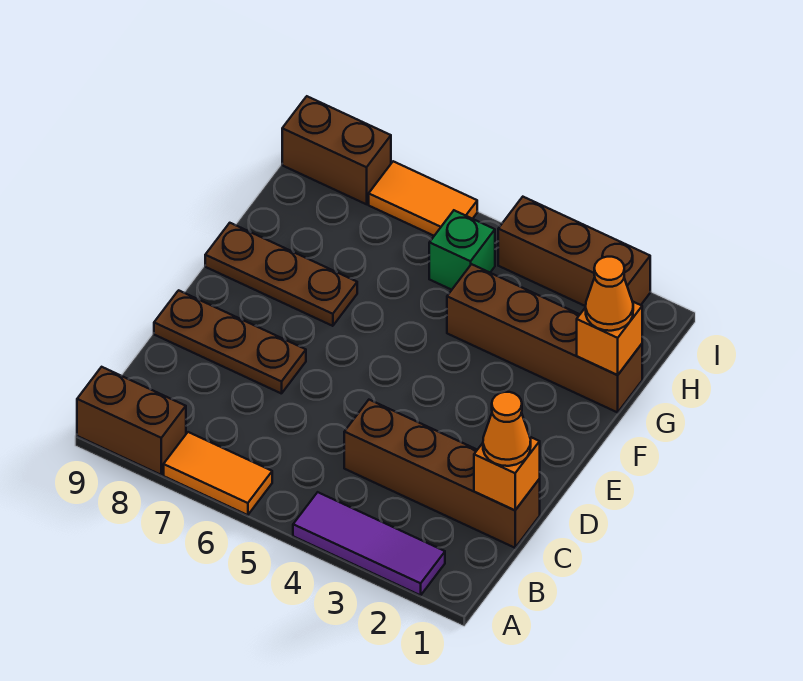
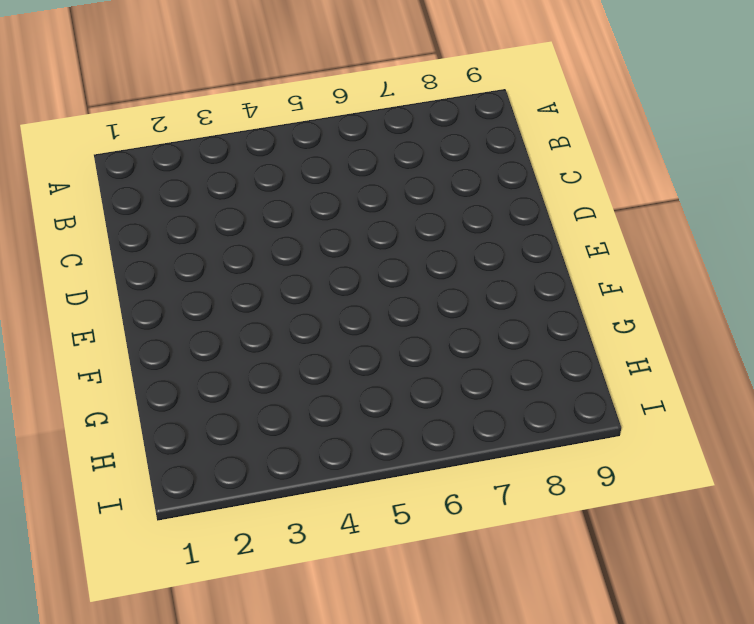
none -> purple 1x3 tile [293,492,445,595]
none -> orange 1x2 tile [164,432,272,515]
none -> brown 1x2 brick [77,367,186,475]

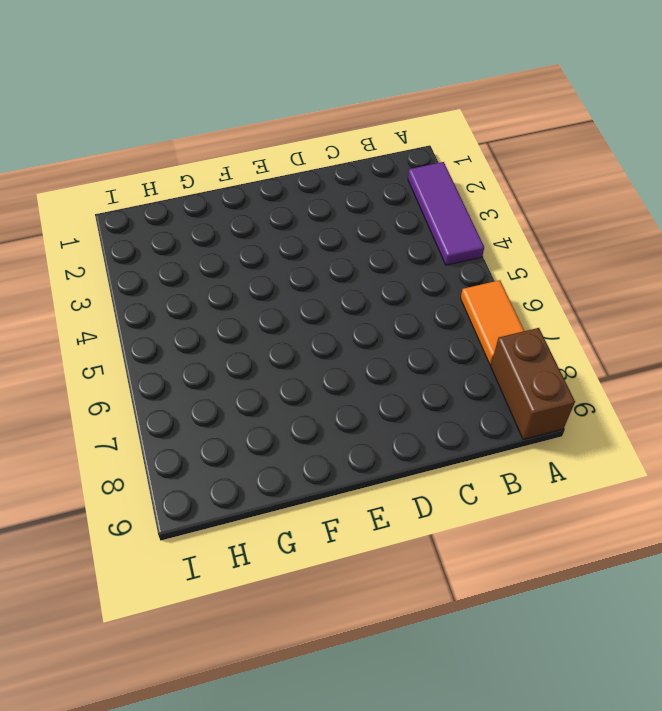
none -> brown 1x4 brick [344,400,540,548]
none -> brown 1x3 plate [154,290,306,394]
none -> brown 1x3 plate [205,223,357,326]

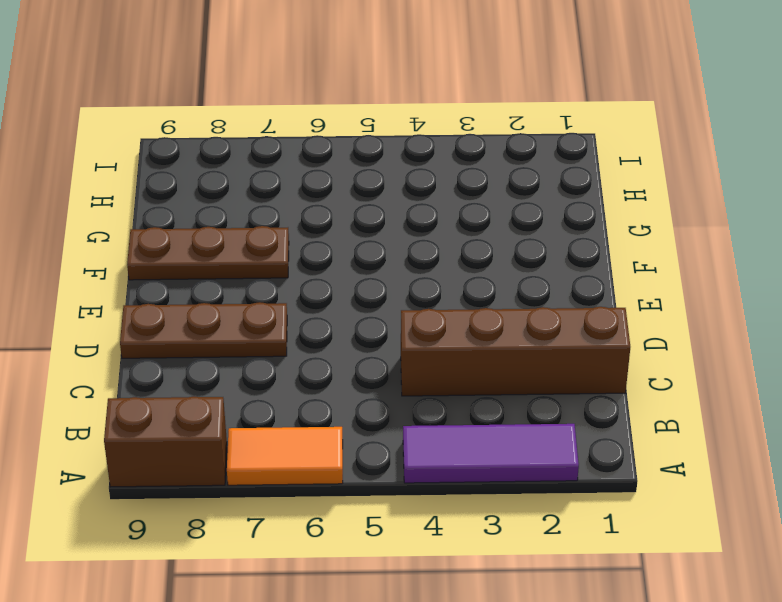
none -> brown 1x4 brick [447,264,642,412]
none -> green 1x1 brick [429,210,495,290]
none -> brown 1x3 brick [498,197,650,306]

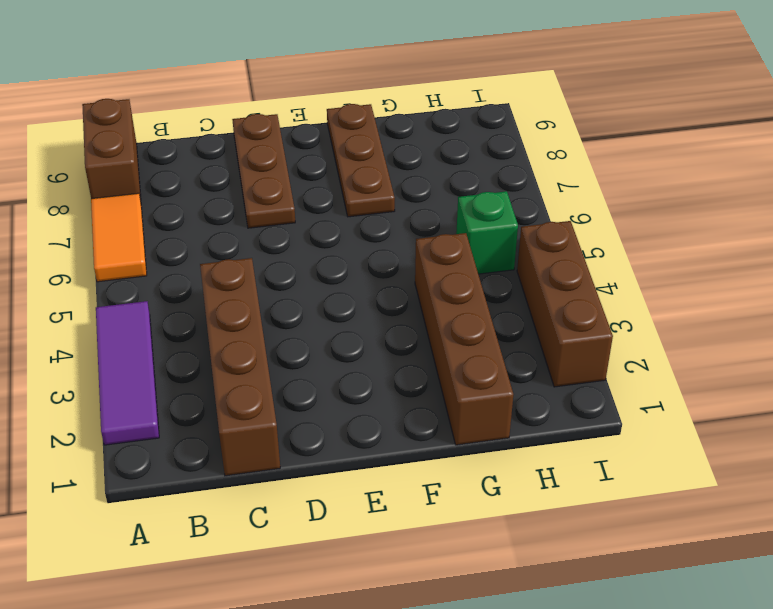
none -> orange 1x2 tile [369,161,477,236]
none -> brown 1x2 brick [282,96,391,204]
none -> orange 1x1 brick [474,437,540,510]

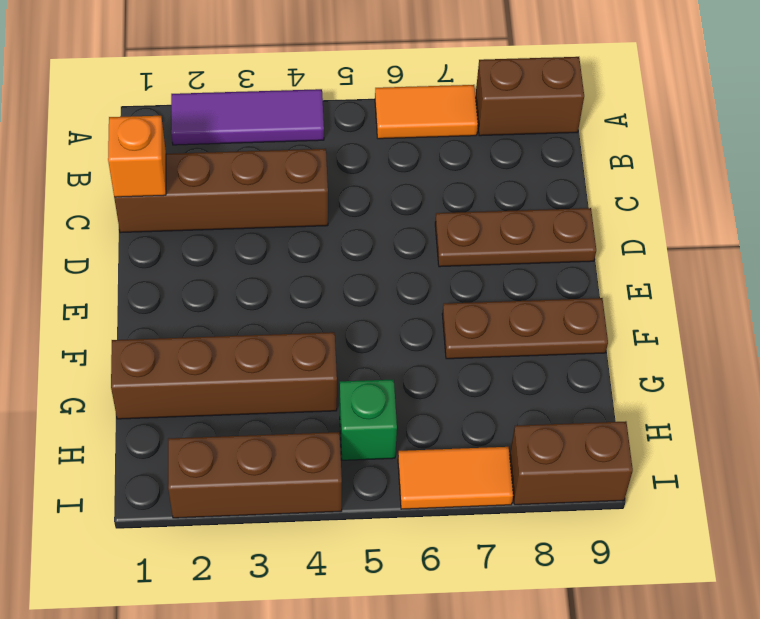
none -> orange 1x1 brick [577,301,642,375]
none -> orange 1x1 cone [483,392,531,466]
none -> orange 1x1 cone [586,257,633,331]

